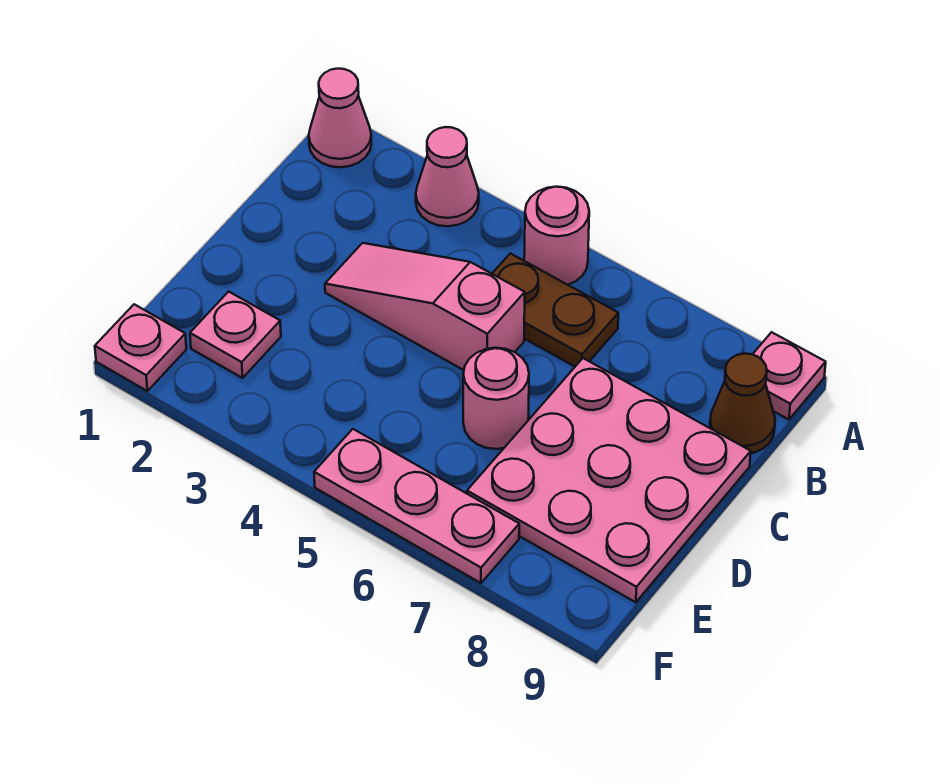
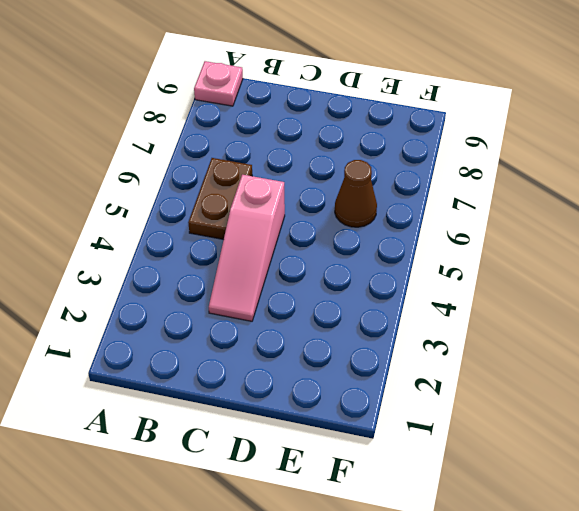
brown 1x1 cone [335,160,377,227] -> brown 1x1 cone moved to [710,354,775,453]
none -> pink 1x1 cone [309,69,371,167]
none -> pink 1x1 cone [416,127,479,226]
none -> pink 1x1 round brick [524,187,589,285]

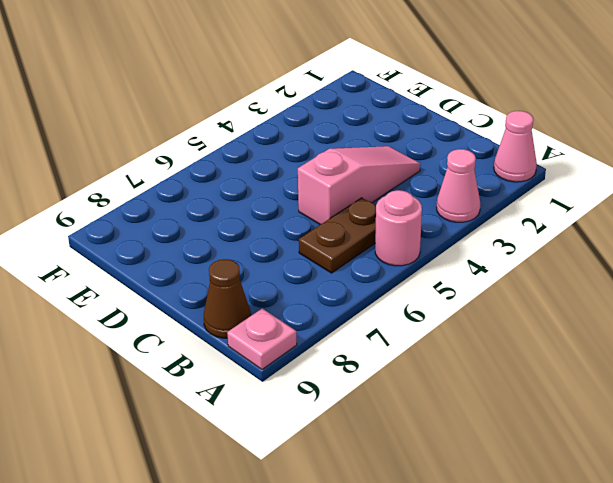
none -> pink 3x3 plate [467,358,751,602]
none -> pink 1x1 round brick [463,348,529,449]
none -> pink 1x1 plate [190,291,281,378]

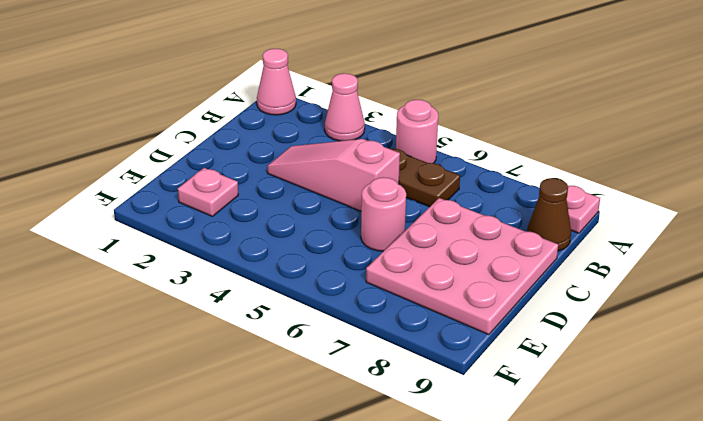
none -> pink 1x1 plate [95,304,186,391]
none -> pink 1x3 plate [314,429,519,583]

